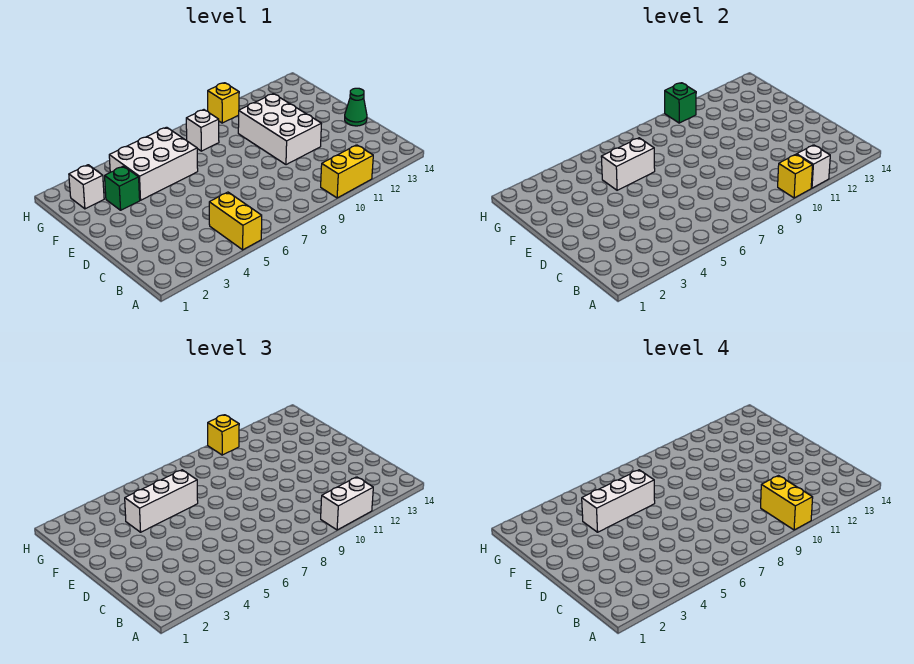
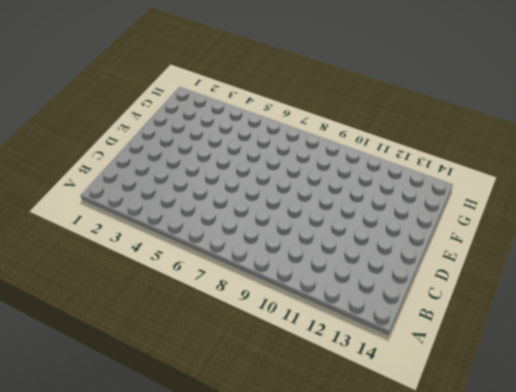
none -> yellow 1x2 brick [209,192,262,250]
none -> yellow 1x2 brick [321,145,373,198]
none -> white 2x3 brick [238,94,322,165]

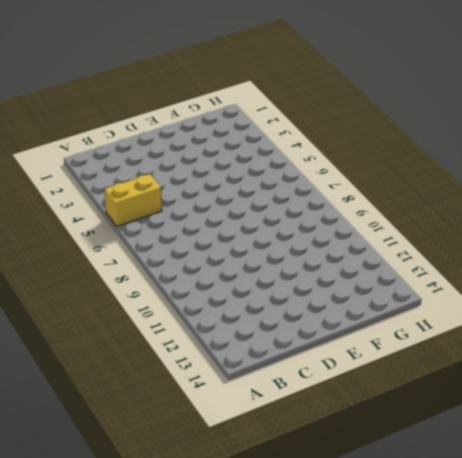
none -> yellow 1x2 brick [321,145,373,198]
none -> white 2x3 brick [238,94,322,165]
none -> green 1x1 cone [345,88,367,126]

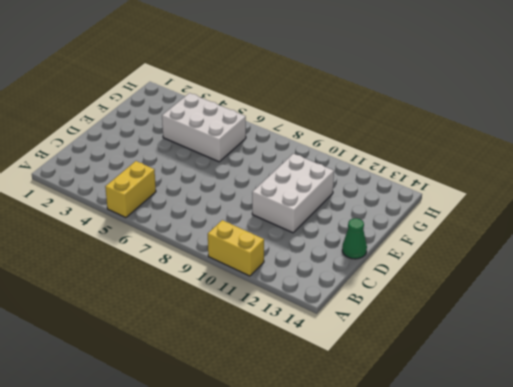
none -> green 1x1 brick [105,166,140,210]
none -> white 1x1 brick [69,165,104,209]
none -> white 1x1 brick [186,110,219,151]

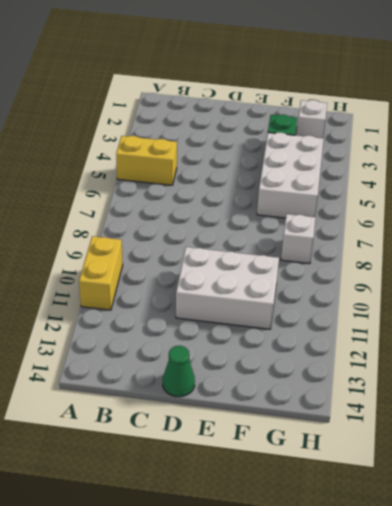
none -> yellow 1x1 brick [208,83,239,123]
none -> yellow 1x1 brick [778,154,813,198]
none -> white 1x1 brick [797,145,830,188]

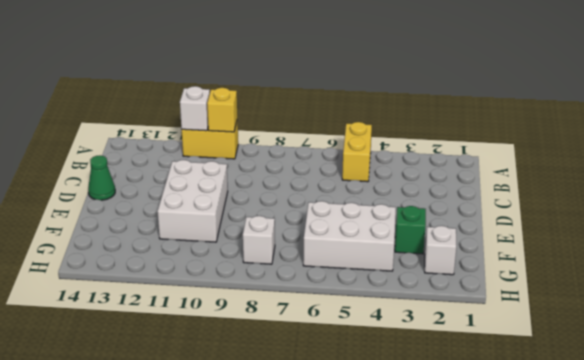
none -> yellow 1x1 brick [208,83,239,123]
none -> white 1x2 brick [601,138,655,190]
none -> green 1x1 brick [665,83,696,123]

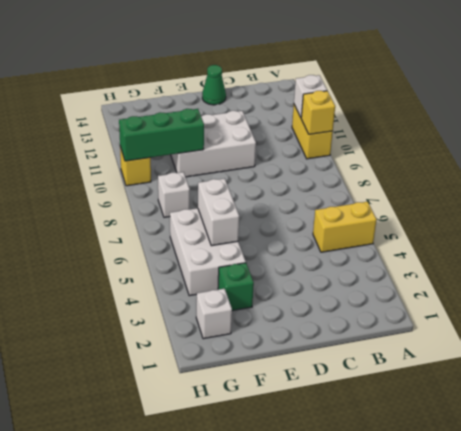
green 1x3 brick [119,109,204,161] -> green 1x1 brick [665,83,696,123]
none -> white 1x2 brick [321,477,373,530]
none -> white 1x3 brick [125,470,198,532]
none -> yellow 1x1 brick [208,415,239,455]

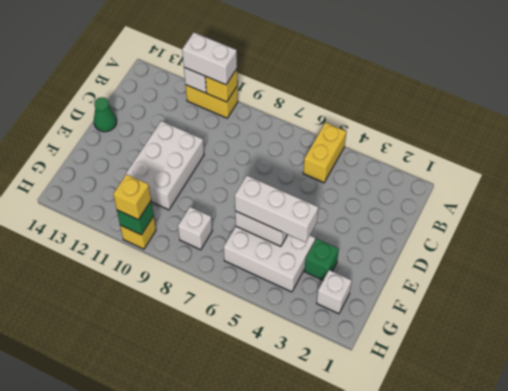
none -> yellow 1x2 brick [761,476,813,530]
none -> white 1x3 brick [582,470,655,532]

